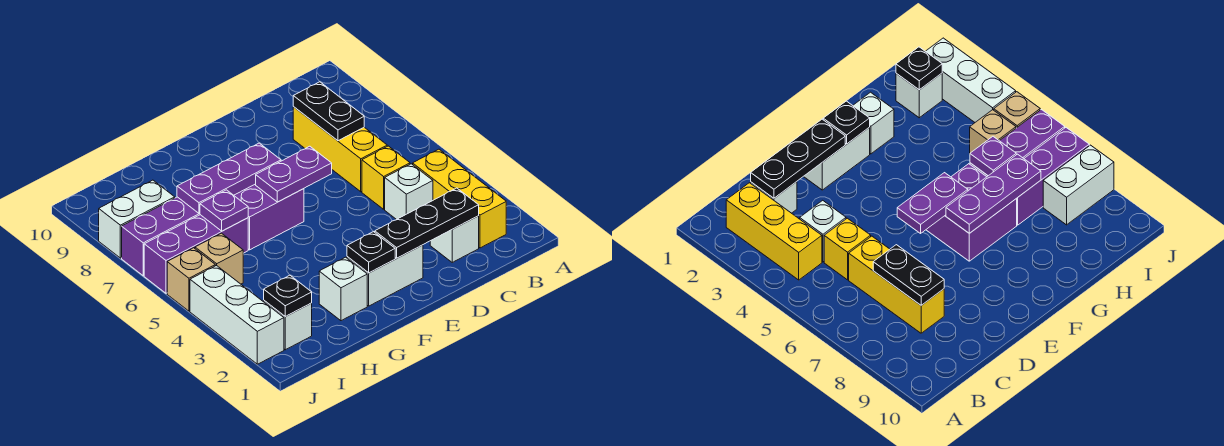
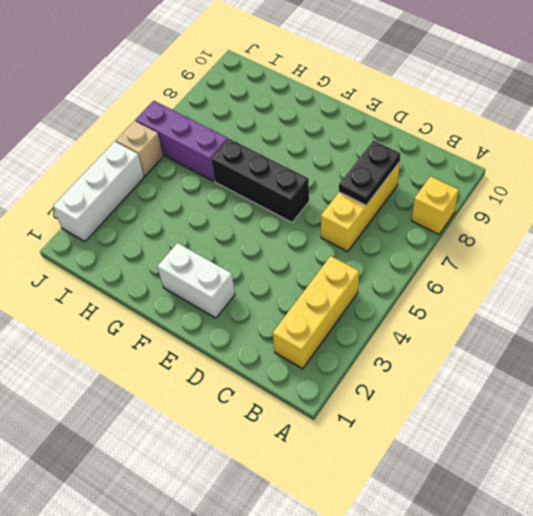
yellow 1x1 brick [412,176,459,234] -> yellow 1x1 brick moved to [362,146,410,209]
black 1x3 brick [211,139,309,222] -> purple 2x2 brick [234,184,304,250]
none -> white 1x1 brick [430,216,479,262]
none -> white 1x1 brick [385,164,433,220]
none -> white 1x1 brick [319,257,367,321]

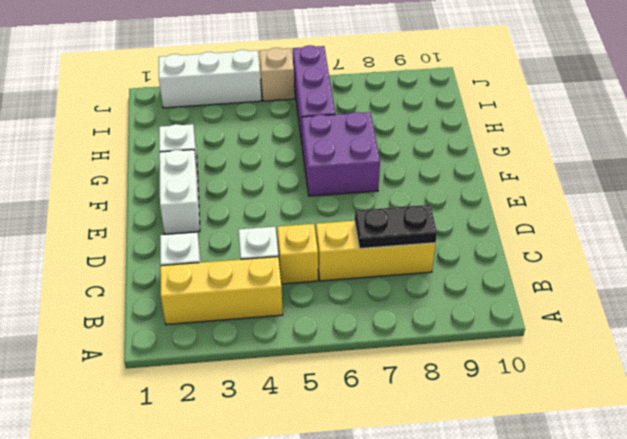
none -> purple 1x3 brick [122,197,200,276]
none -> white 1x1 brick [264,301,312,350]
none -> tan 1x1 brick [195,233,243,284]

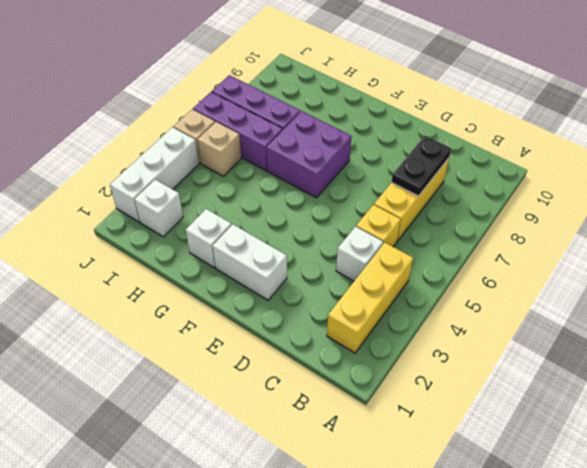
none -> white 1x1 brick [430,216,479,262]
none -> white 1x2 brick [99,180,175,258]
none -> black 1x3 plate [375,188,479,258]

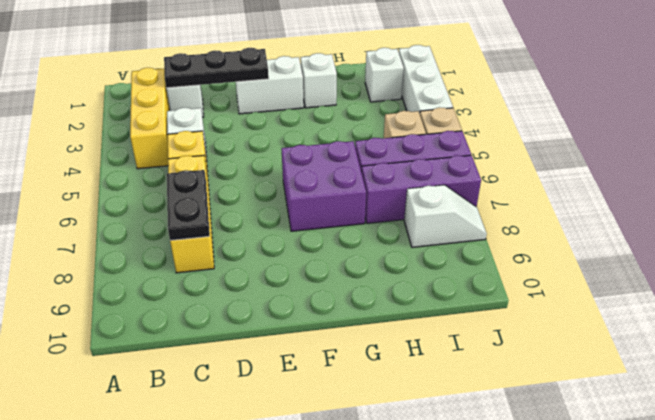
white 1x2 slope [404,185,487,247] -> white 1x2 brick [99,180,175,258]
none -> purple 1x2 plate [256,146,332,202]
none -> black 1x1 plate [347,232,395,273]
none -> purple 1x3 plate [177,143,281,213]

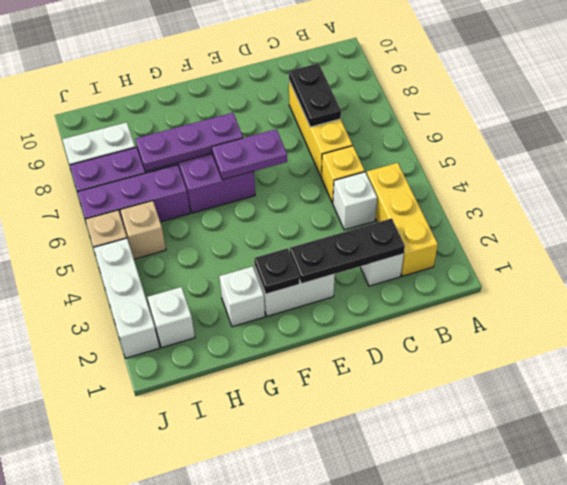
none -> purple 1x1 plate [200,190,248,231]
none -> black 1x1 plate [264,275,312,317]

